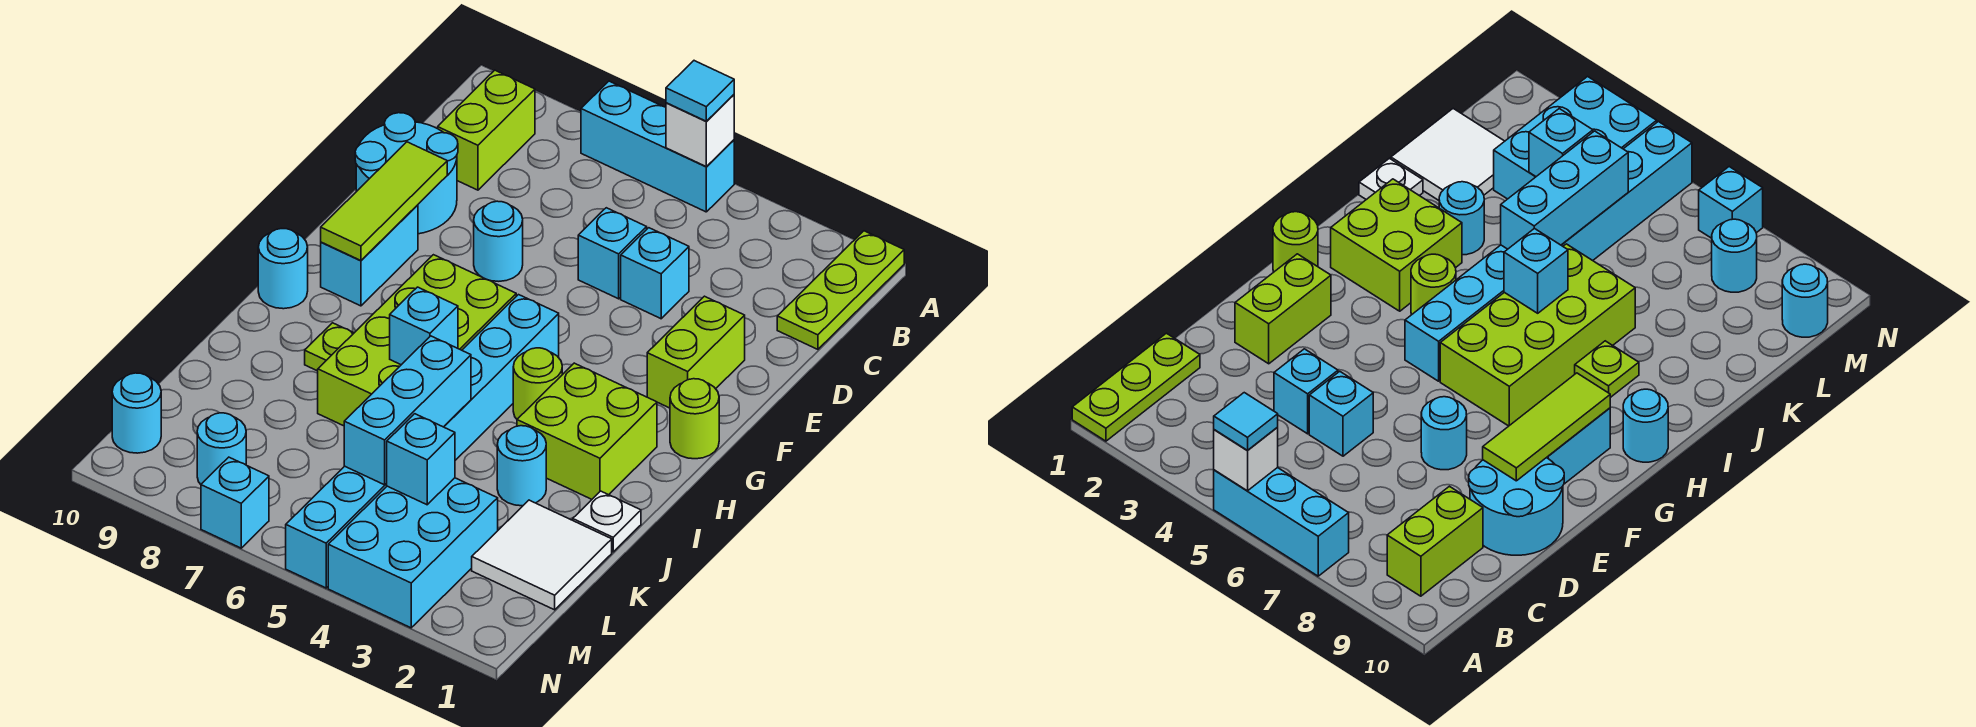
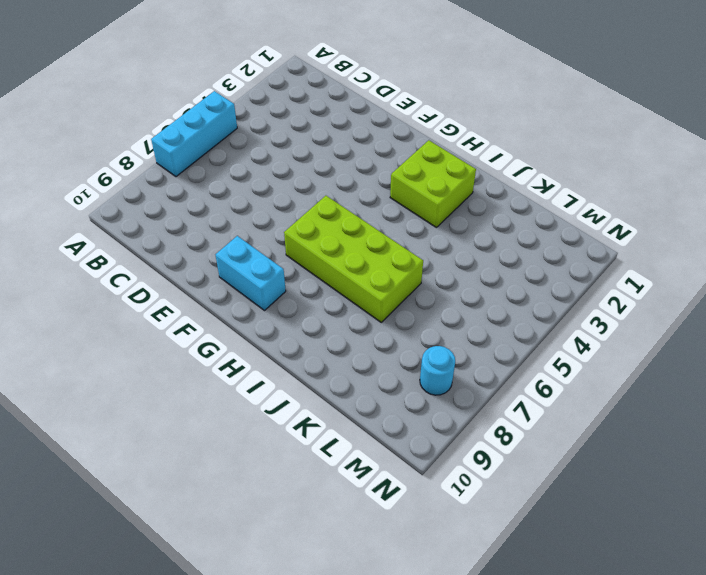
none -> lime 1x3 plate [777,231,904,349]
none -> lime 1x2 brick [438,70,535,190]
none -> cyan 1x1 brick [621,228,689,319]

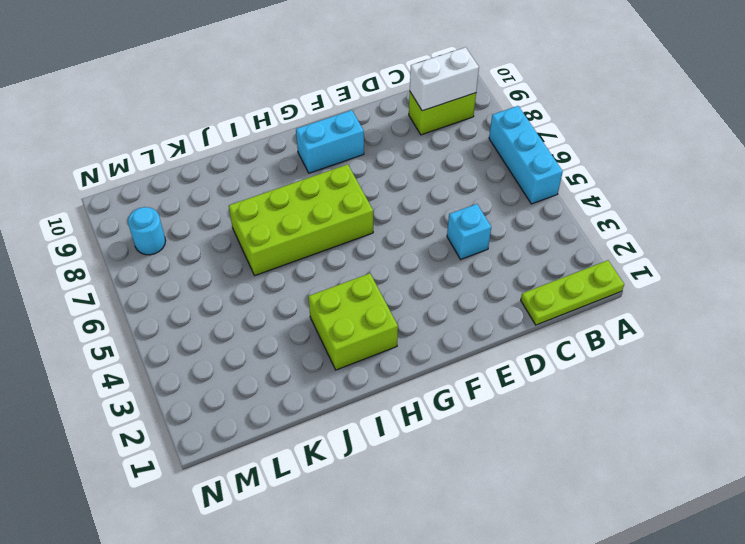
white 1x2 brick [410,47,479,111] -> none
none -> cyan 1x1 brick [578,208,647,299]
none -> cyan 2x2 round brick [355,113,458,234]
none -> lime 1x2 brick [647,296,745,408]

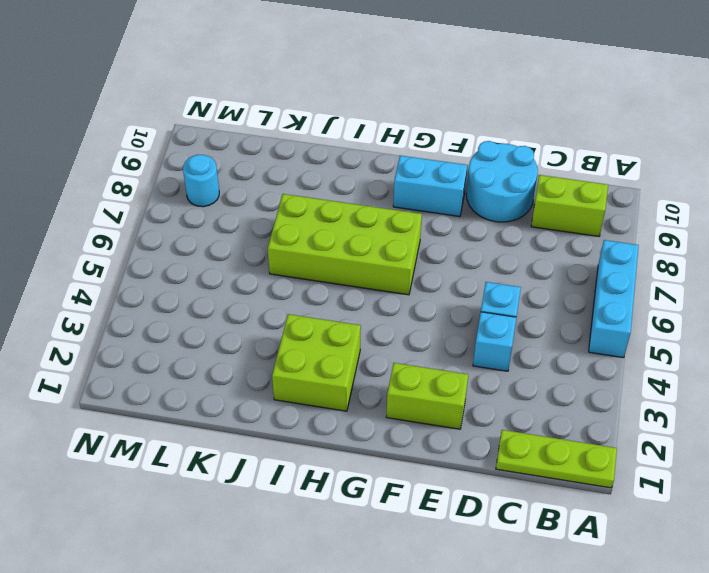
none -> cyan 1x1 round brick [474,201,523,281]
none -> lime 1x1 round brick [670,379,719,459]
none -> cyan 1x8 brick [286,295,559,588]

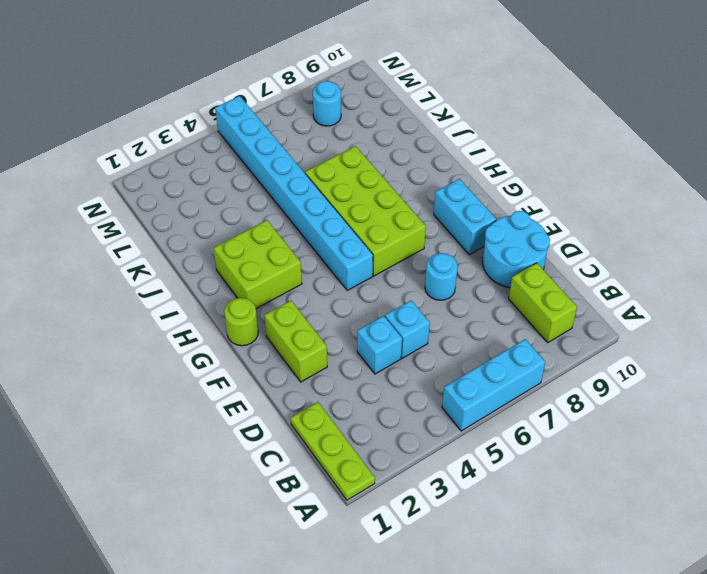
none -> lime 1x1 round brick [513,348,562,419]
none -> cyan 1x1 round brick [258,229,308,309]
none -> lime 1x1 plate [305,323,354,371]

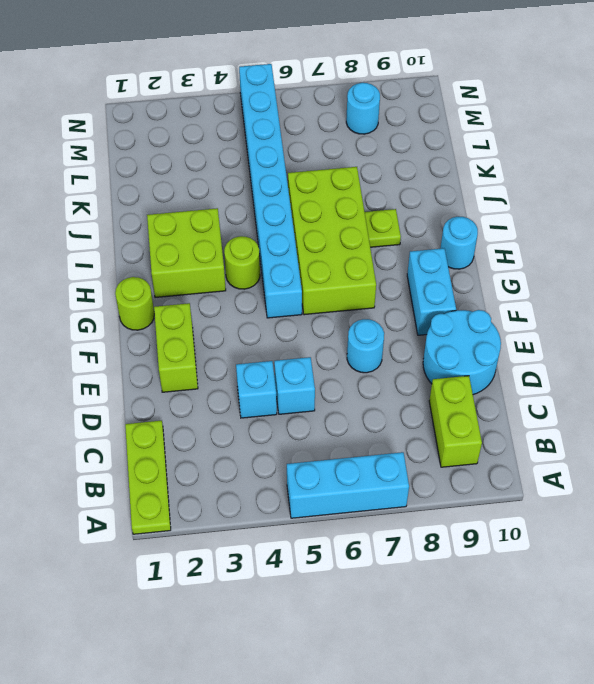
none -> white 1x1 plate [573,491,641,552]
none -> cyan 1x1 round brick [497,426,546,506]
none -> white 2x2 tile [472,500,612,610]

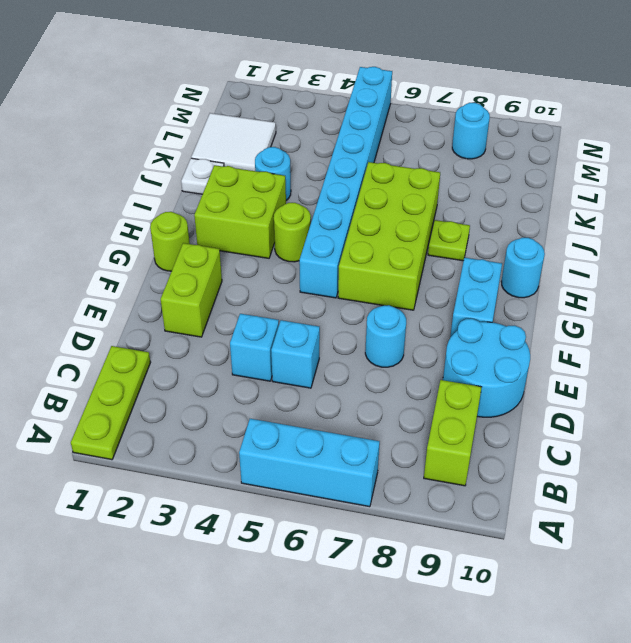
none -> cyan 2x3 brick [328,478,498,628]
none -> cyan 1x1 round brick [112,373,161,453]
none -> cyan 1x1 brick [201,457,269,548]

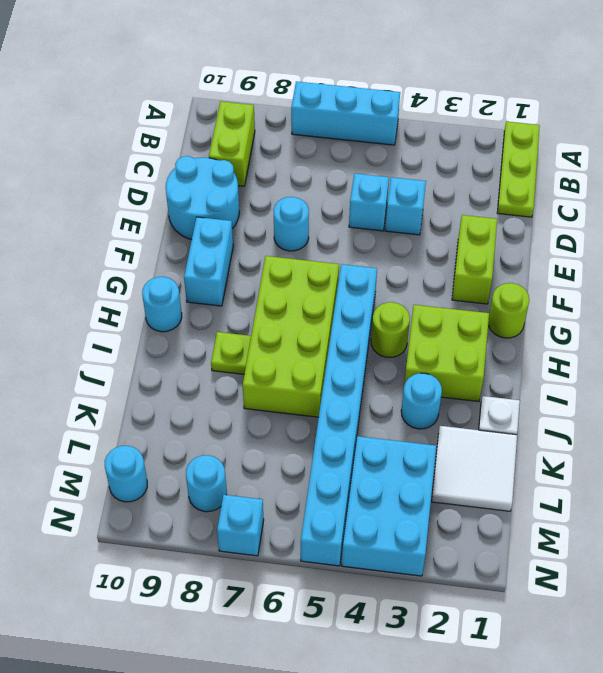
none -> white 1x1 brick [666,95,734,167]
none -> lime 1x3 tile [321,142,447,261]
none -> cyan 1x1 brick [390,287,458,365]

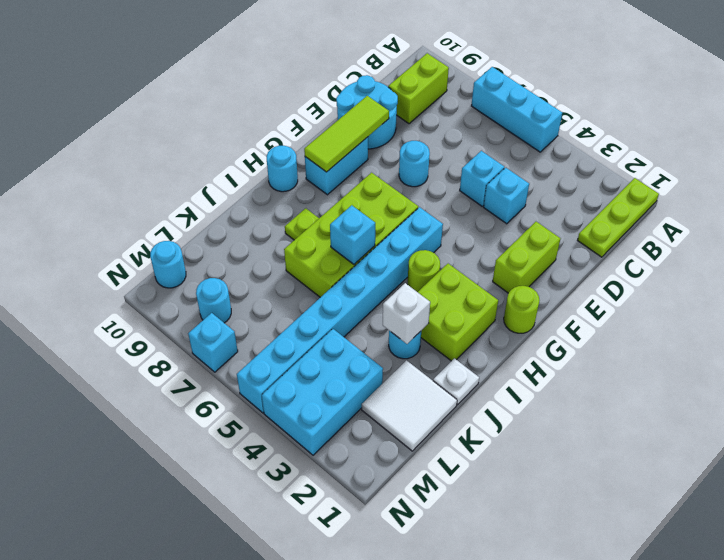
white 1x1 brick [383,283,430,344] -> white 1x1 brick moved to [666,95,734,167]
none -> cyan 1x3 brick [344,336,471,485]
none -> cyan 1x1 brick [386,414,455,505]
none -> cyan 1x1 tile [666,61,734,121]

